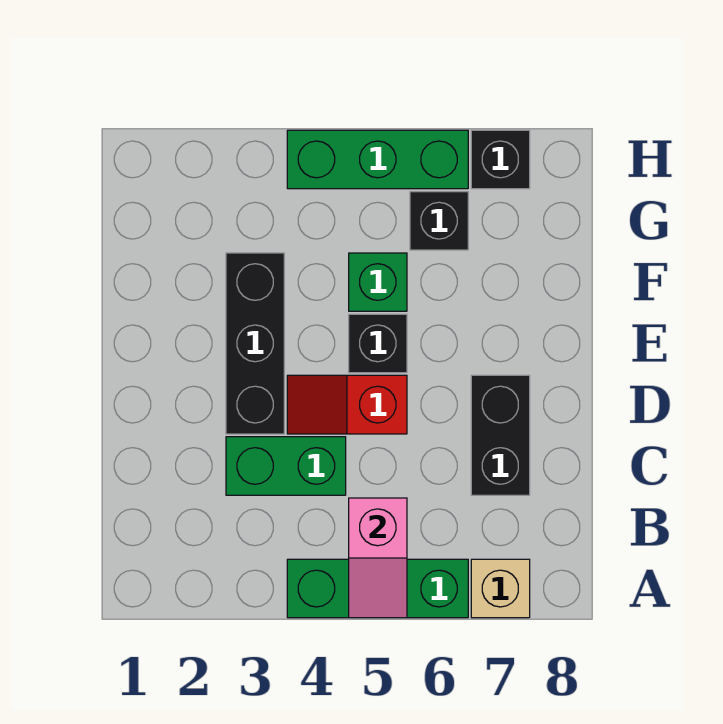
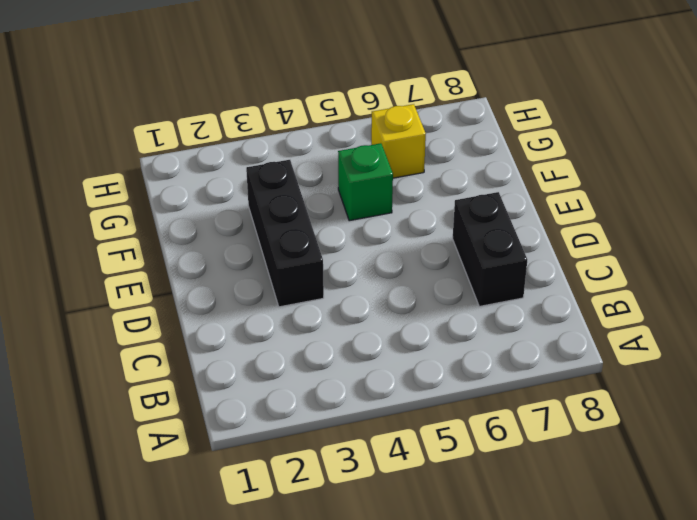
yellow 1x1 brick [371,104,426,178] -> black 1x1 brick [410,192,468,250]
none -> green 1x3 brick [287,559,468,618]
none -> tan 1x1 brick [471,559,530,618]
none -> green 1x2 brick [226,437,346,495]

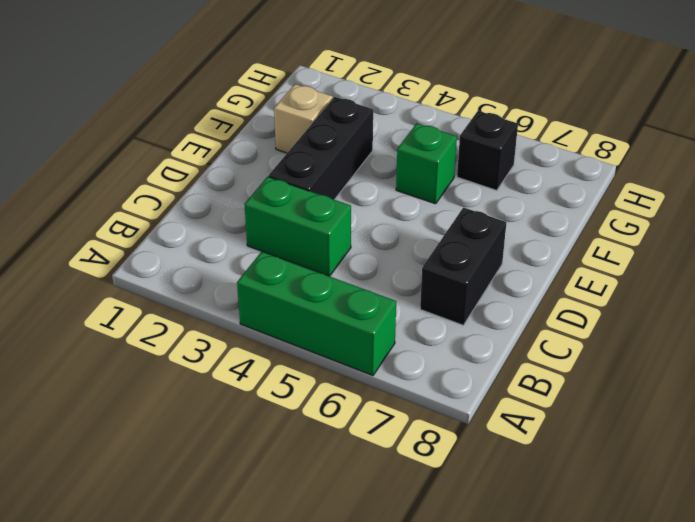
tan 1x1 brick [274,84,333,153] -> tan 1x1 brick moved to [471,559,530,618]
none -> red 1x2 slope [287,375,407,434]
none -> black 1x1 brick [349,314,407,373]
none -> green 1x3 brick [287,130,468,189]

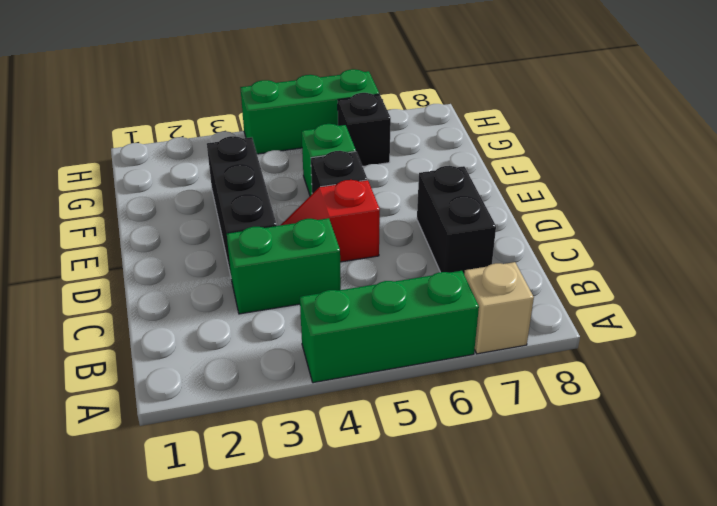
none -> black 1x1 brick [471,130,530,189]
none -> pink 1x2 slope [349,498,407,618]

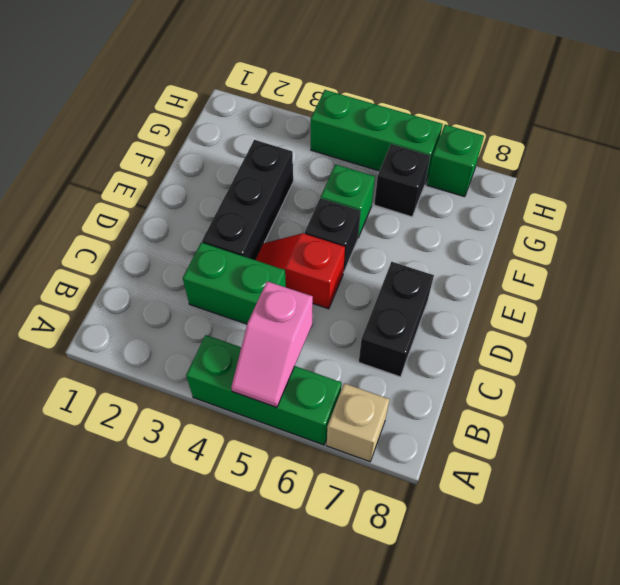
green 1x1 brick [427,125,484,197] -> black 1x1 brick [471,130,530,189]

